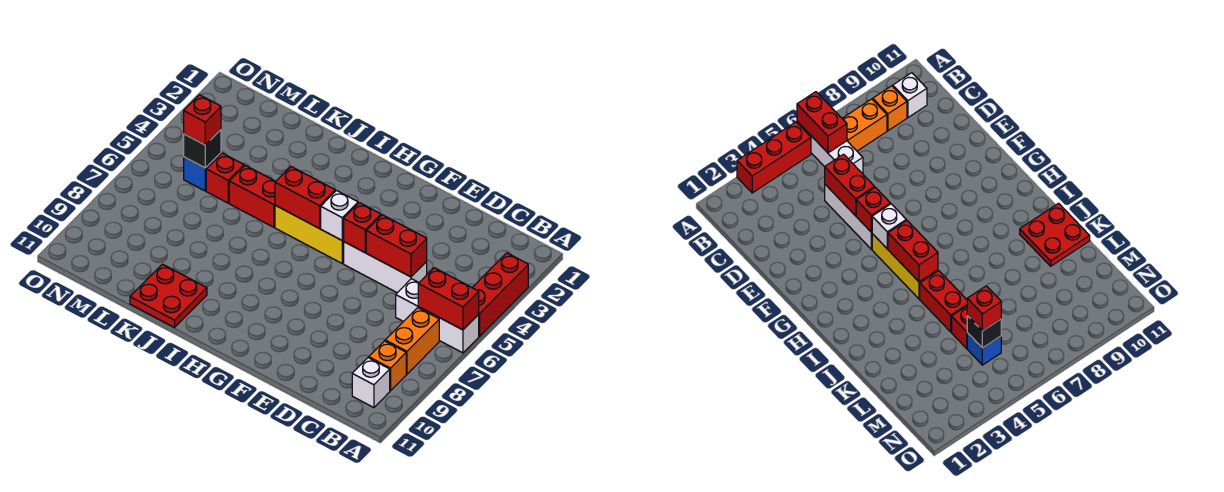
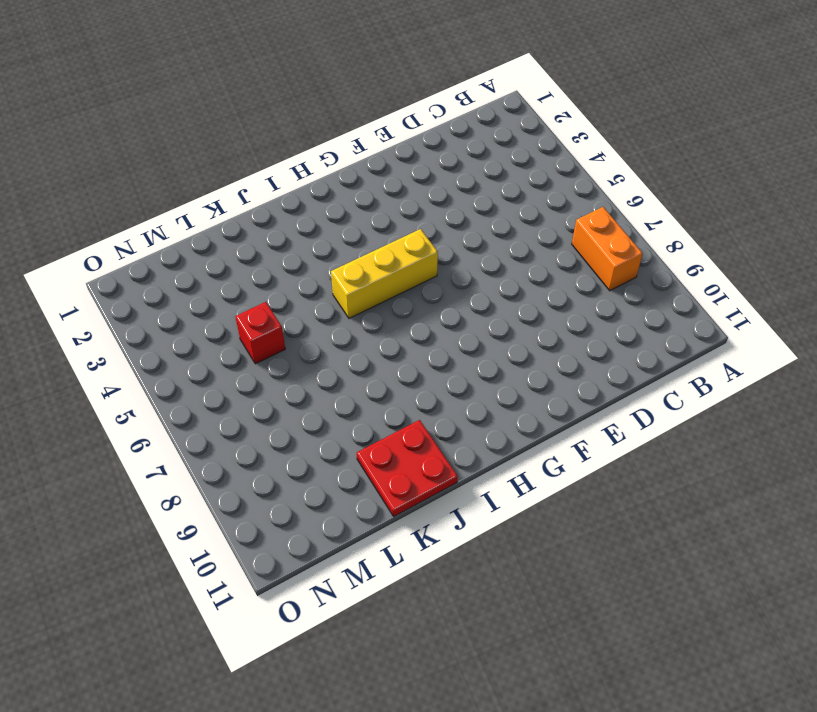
none -> red 1x3 brick [472,253,528,336]
none -> white 1x3 brick [396,279,479,353]
none -> orange 1x1 brick [369,341,406,391]

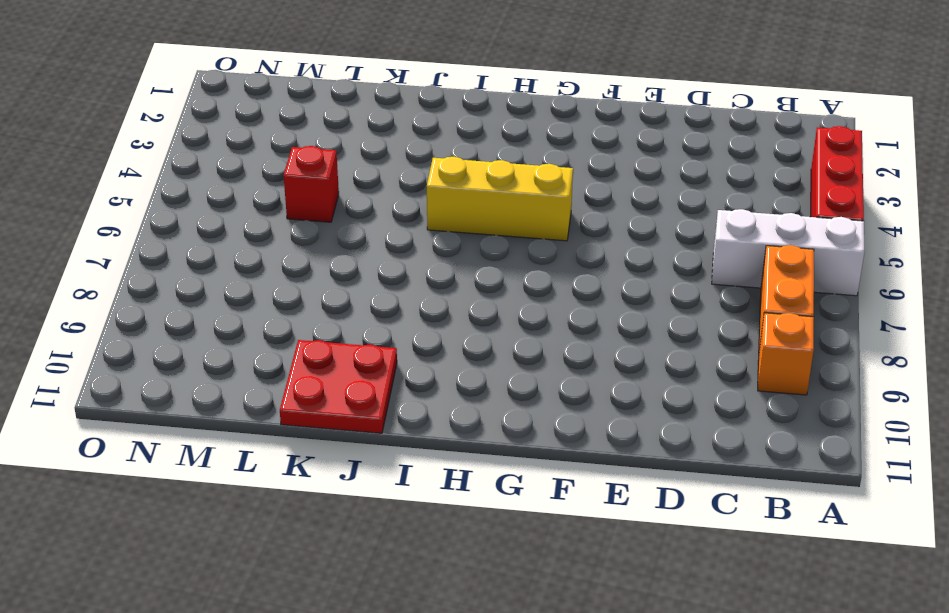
none -> white 1x1 brick [352,358,390,408]
none -> white 1x3 brick [344,242,427,293]
none -> red 1x2 brick [229,165,276,227]

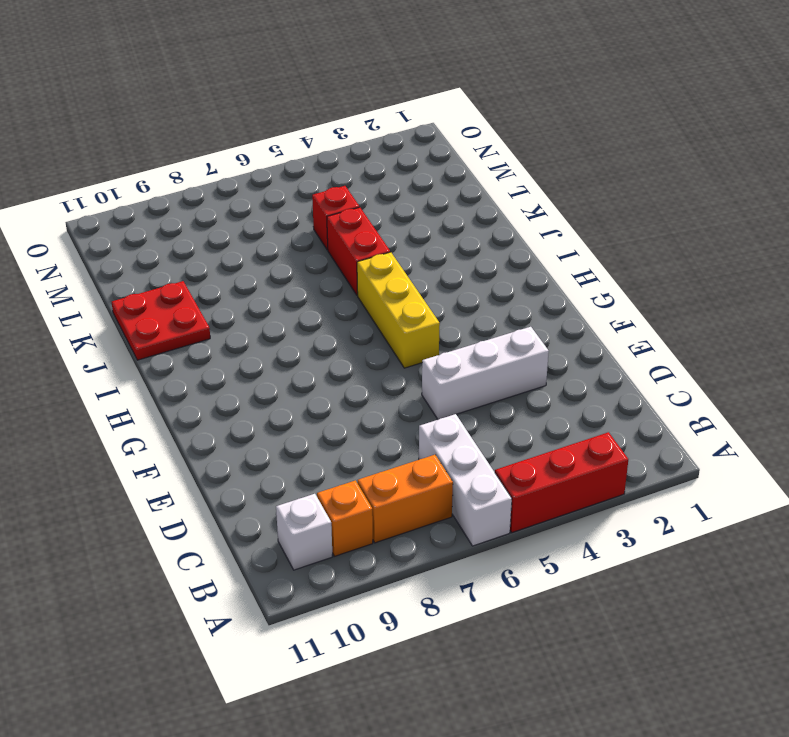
white 1x3 brick [422,327,549,420] -> white 1x3 brick turned to [344,242,427,293]
none -> blue 1x1 brick [184,153,221,191]
none -> red 1x2 brick [418,268,479,330]
none -> red 1x2 brick [366,215,427,277]

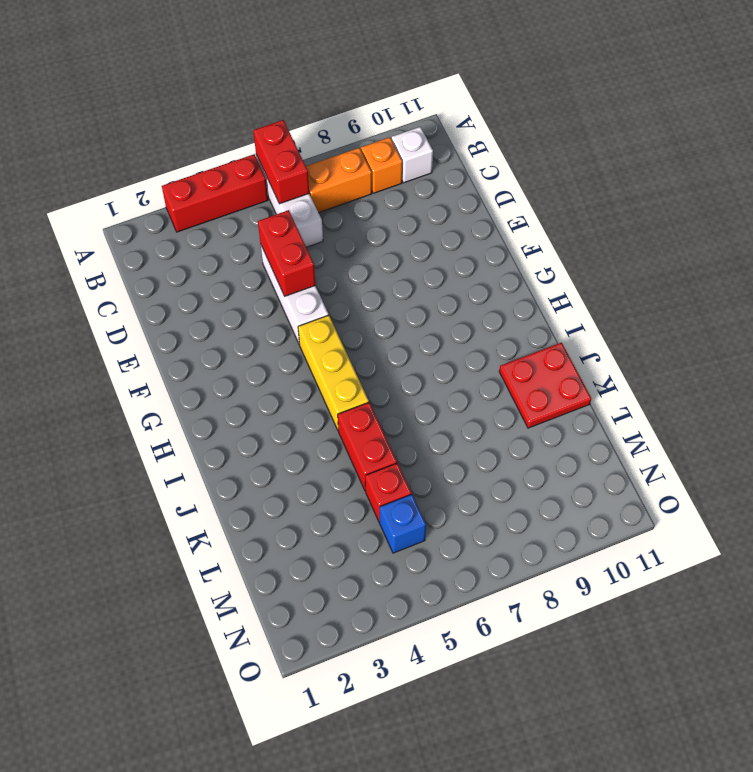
none -> red 1x1 brick [344,203,381,253]
none -> white 1x1 brick [321,191,358,241]
none -> red 1x2 brick [275,167,335,229]

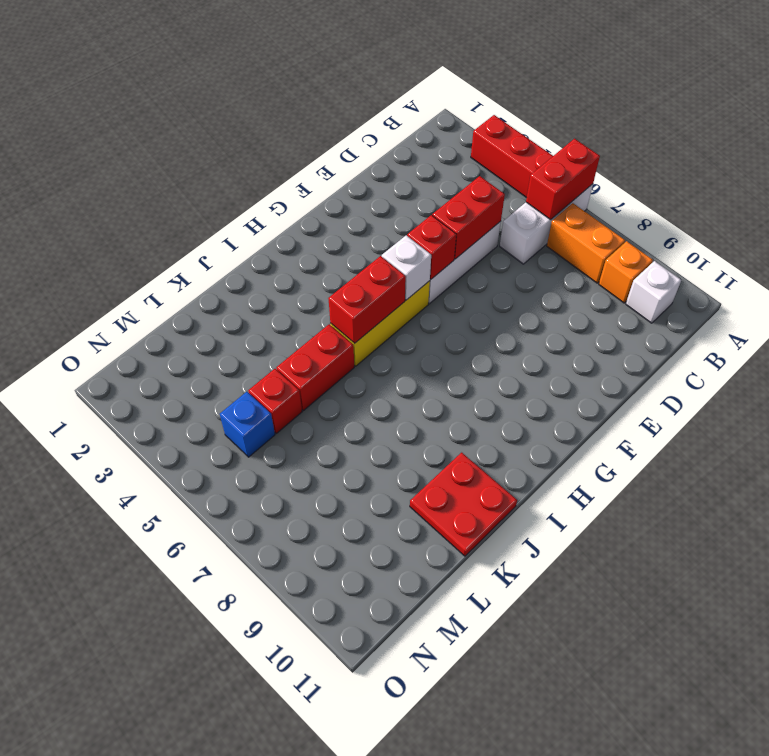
none -> black 1x1 brick [184,130,221,168]
none -> red 1x1 brick [184,95,221,145]

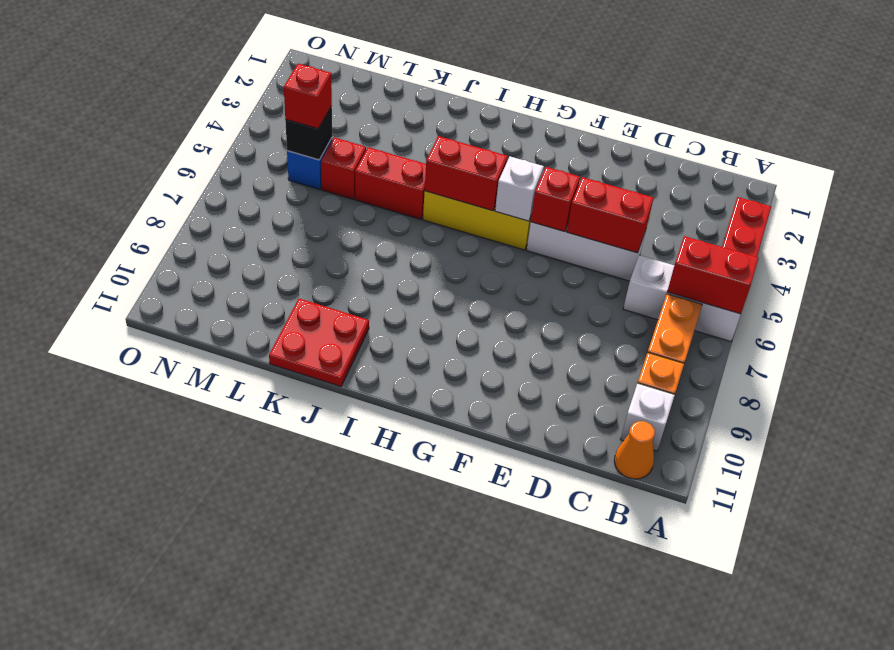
orange 1x1 cone [614,421,655,479] -> none

